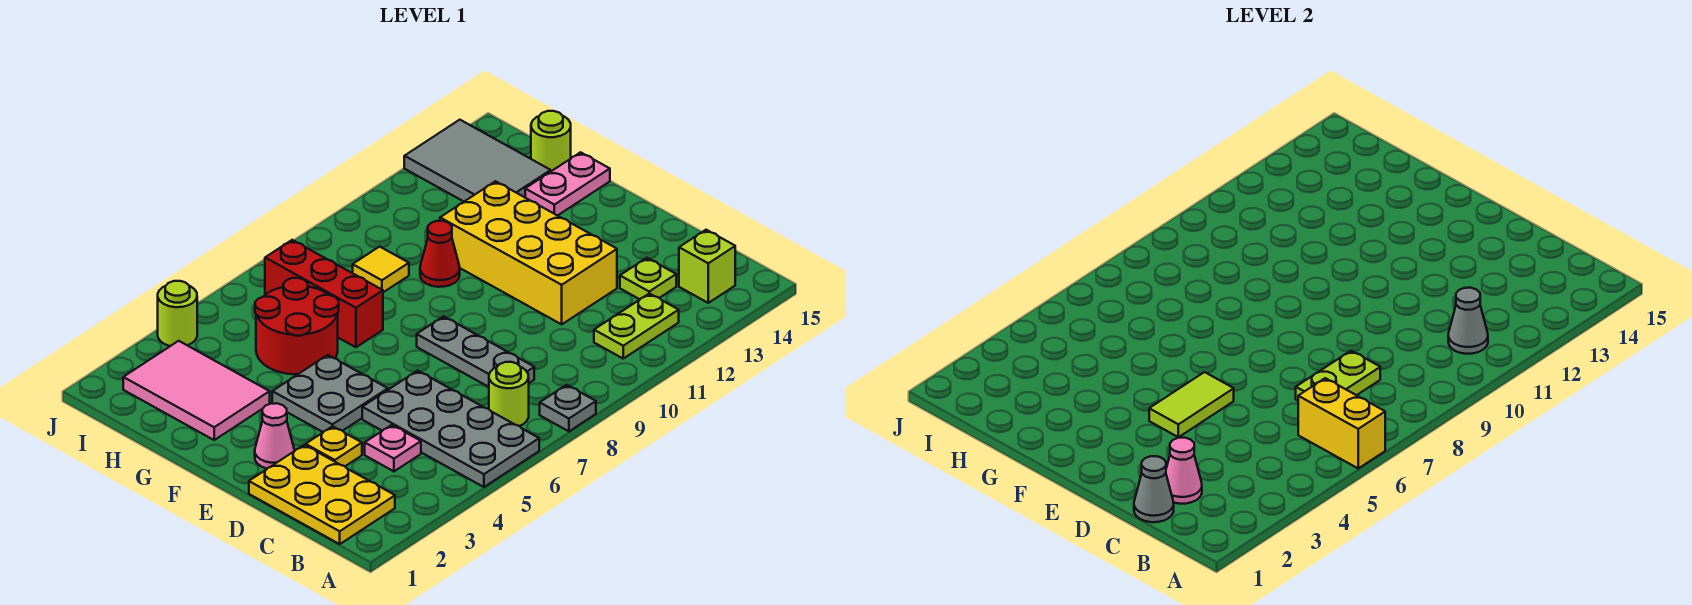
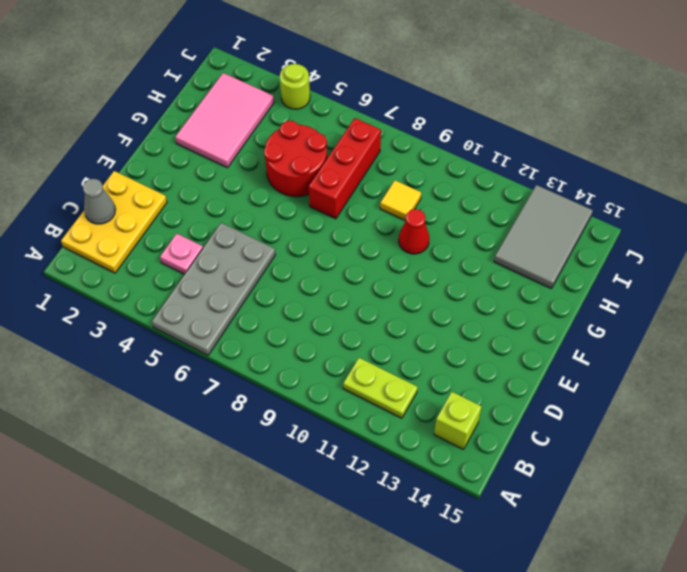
none -> grey 1x1 plate [540,385,596,431]
none -> lime 1x1 round brick [489,362,529,426]
none -> grey 1x3 plate [417,316,534,387]

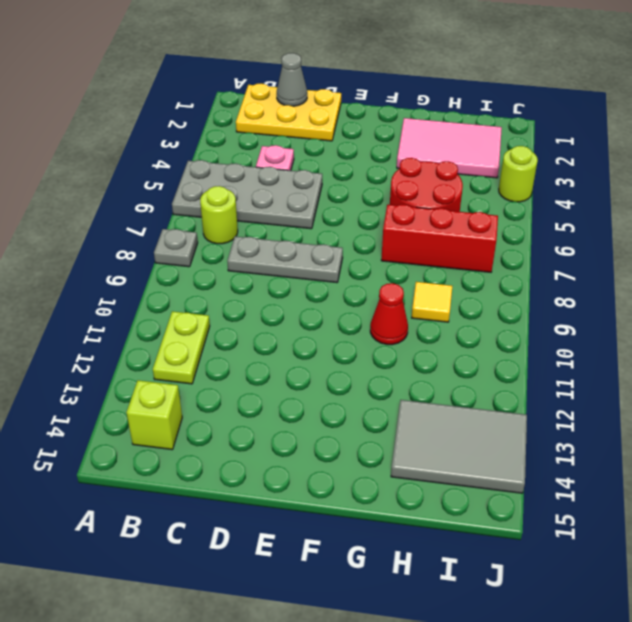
none -> lime 1x1 plate [620,258,676,299]
none -> yellow 1x1 plate [306,426,362,466]
none -> yellow 2x4 brick [440,181,617,324]

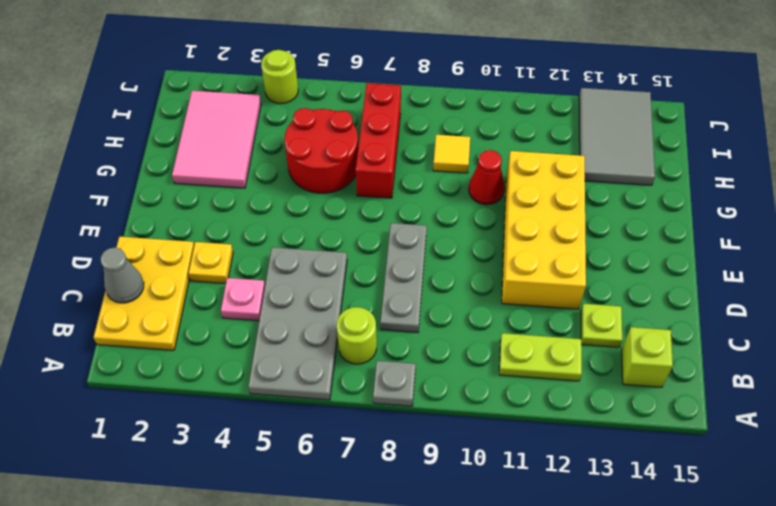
none -> pink 1x1 cone [255,403,294,469]
none -> grey 2x2 plate [272,355,388,432]
none -> pink 1x2 plate [525,152,610,216]

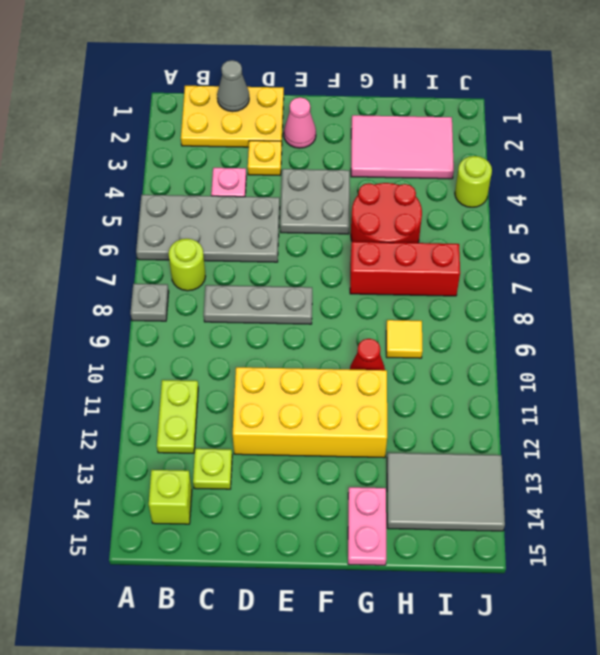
none -> lime 1x1 round brick [531,111,571,171]
none -> yellow 1x2 brick [1298,378,1385,468]
none -> grey 1x1 cone [1448,288,1488,354]

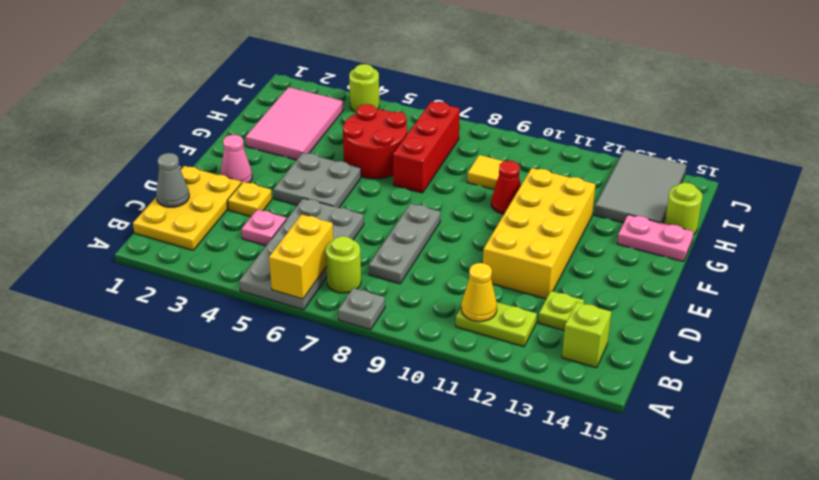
yellow 1x1 cone [461,263,497,322] -> grey 1x1 cone [1448,288,1488,354]
none -> pink 1x1 cone [1166,438,1202,504]
none -> lime 1x2 plate [1296,351,1380,401]
none -> lime 1x2 tile [1149,372,1234,437]

